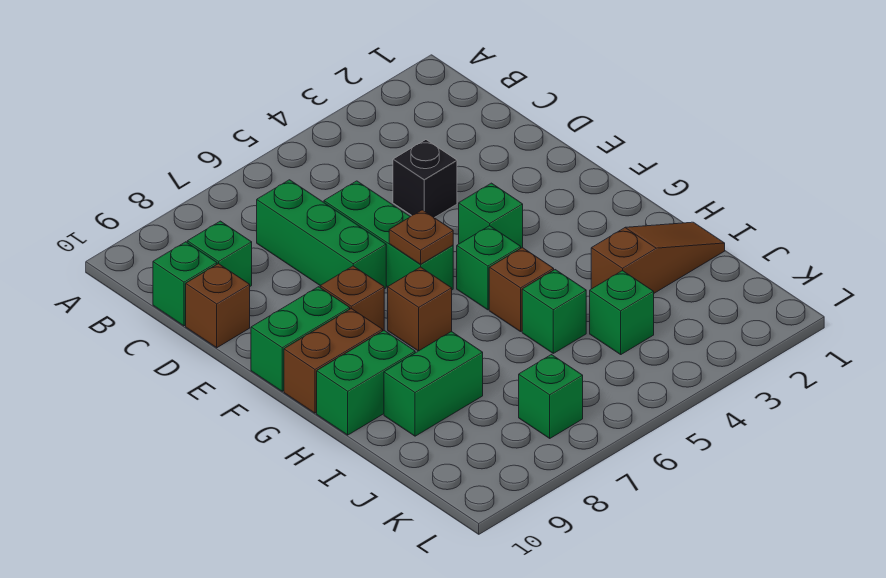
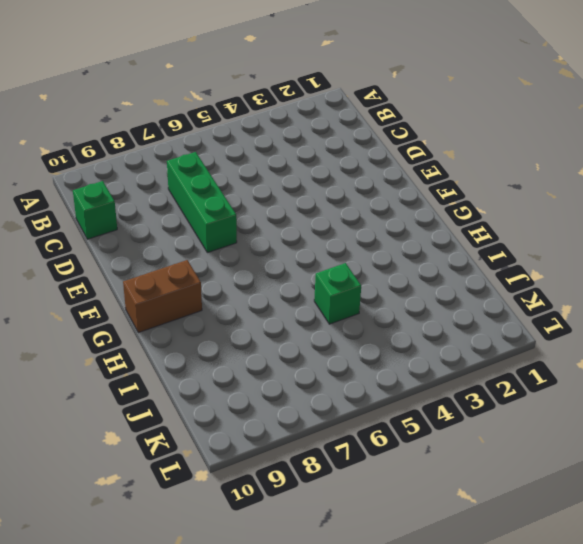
none -> green 1x1 brick [187,221,252,286]
none -> black 1x1 brick [393,140,457,218]
none -> green 1x3 brick [324,181,453,290]

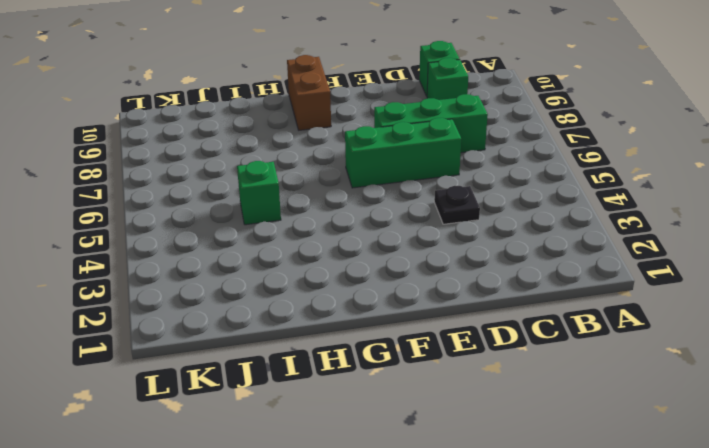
black 1x1 plate [434,186,480,224] -> black 1x1 brick [393,140,457,218]
none -> brown 1x1 brick [186,264,250,348]
none -> green 1x1 brick [459,183,523,248]
none -> brown 1x1 brick [320,266,384,331]

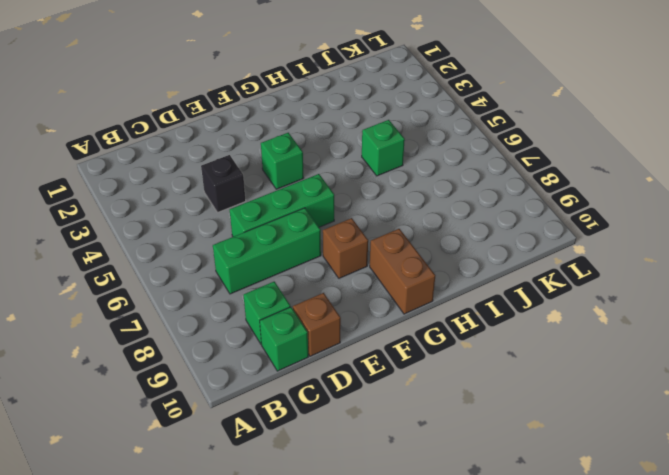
none -> green 1x2 brick [251,287,350,391]
none -> green 1x1 brick [457,226,521,310]
none -> brown 1x1 brick [388,267,452,351]

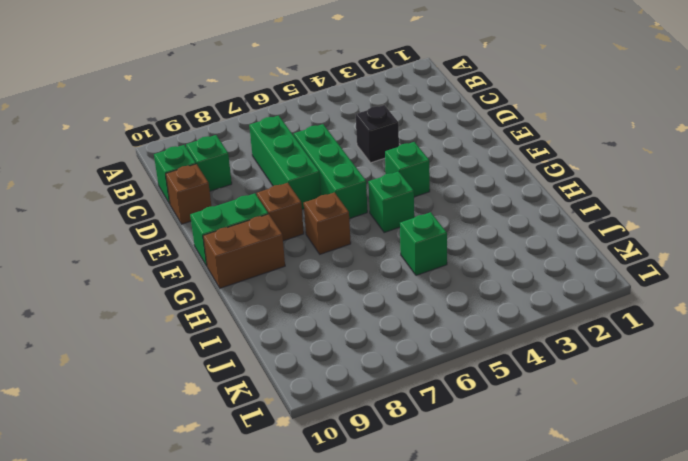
none -> brown 1x1 brick [489,248,554,332]
none -> green 1x2 brick [317,331,415,435]
none -> brown 1x3 slope [591,222,725,293]

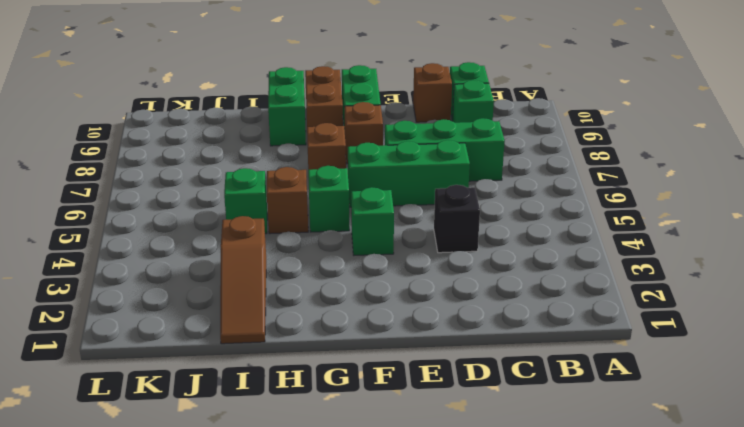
none -> green 1x2 brick [384,331,483,436]
none -> green 1x1 brick [590,271,654,354]
none -> green 1x1 brick [519,355,583,438]

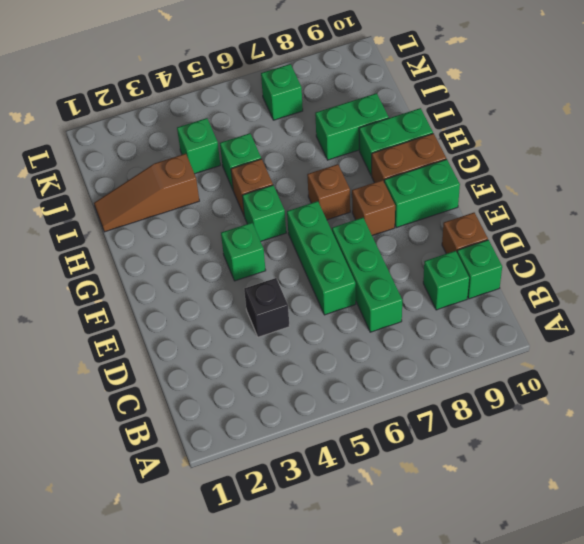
none -> brown 1x1 plate [389,210,453,264]

